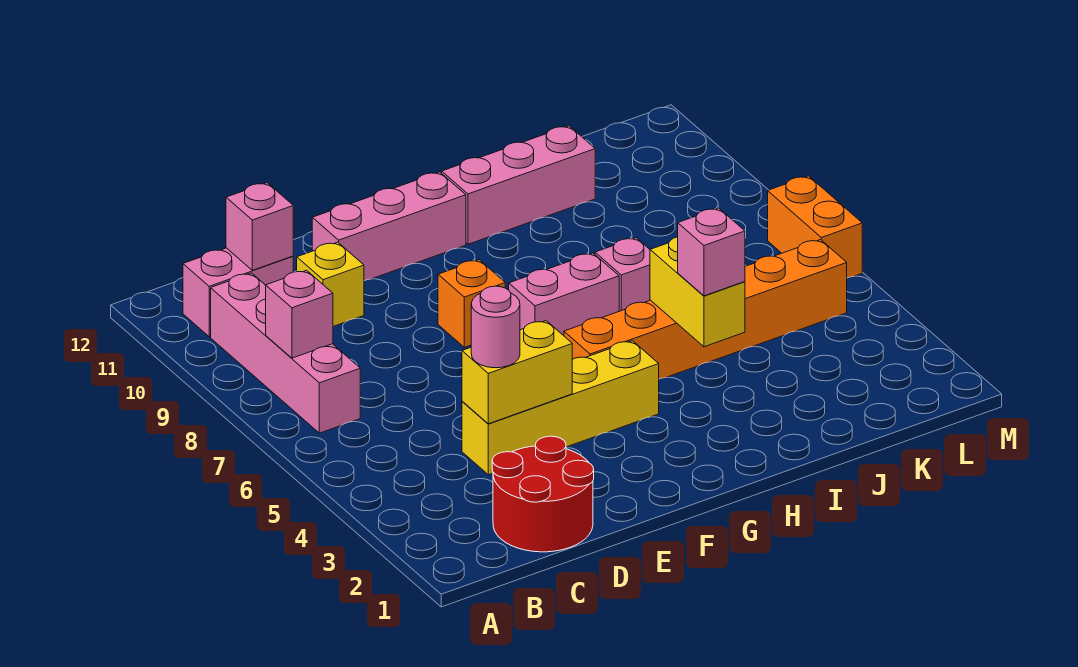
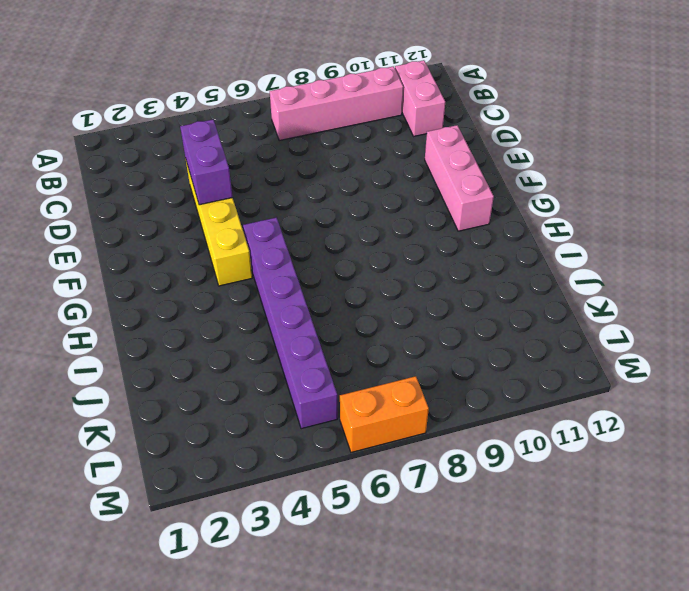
purple 1x2 brick [180,120,233,205] -> yellow 1x2 brick [462,321,572,424]
purple 1x6 brick [243,218,338,429] -> orange 1x6 brick [564,240,847,379]
none -> red 2x2 round brick [492,436,594,552]
none -> yellow 1x1 brick [297,242,364,326]
none -> orange 1x1 brick [438,260,505,347]

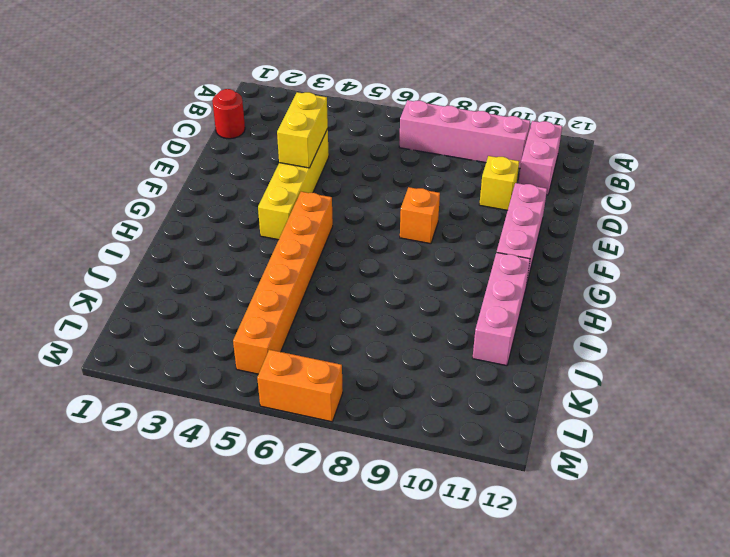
red 1x1 round brick [212,89,245,139] -> red 2x2 round brick [492,436,594,552]
none -> pink 1x2 brick [509,253,619,336]
none -> pink 1x1 brick [595,238,650,311]
none -> pink 1x1 brick [266,270,333,358]

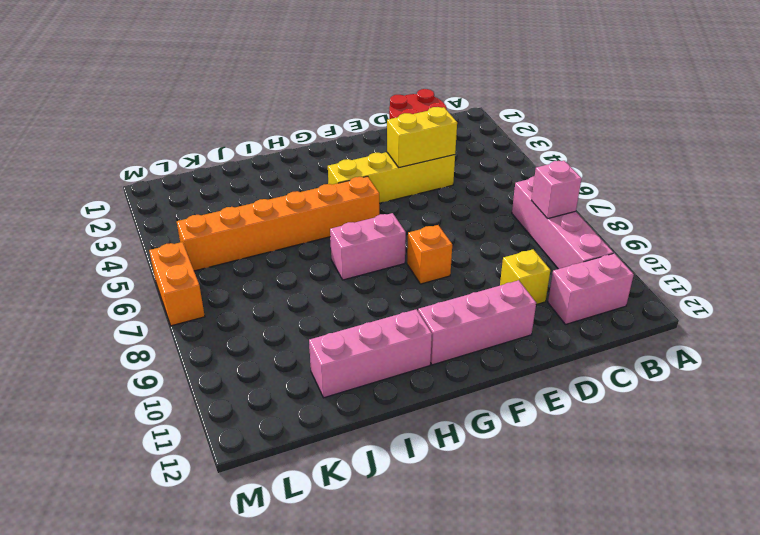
none -> pink 1x1 brick [595,238,650,311]
none -> pink 1x1 brick [226,183,293,270]
none -> yellow 1x2 brick [650,237,745,347]

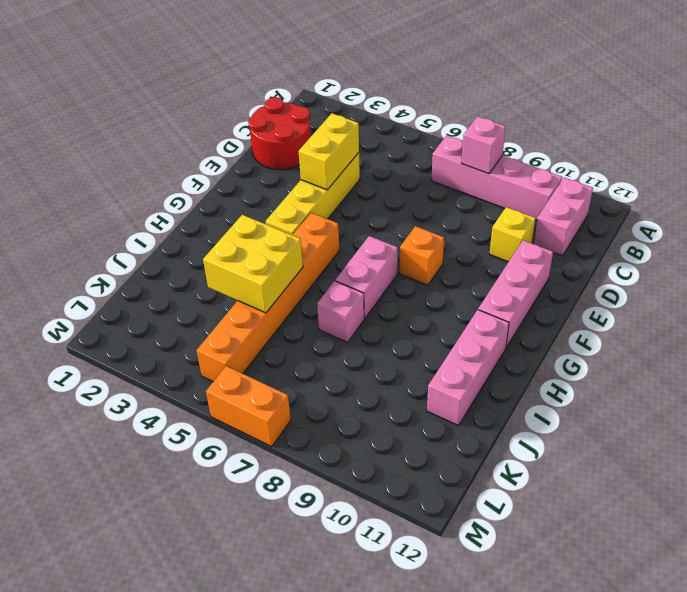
yellow 2x2 brick [203,215,303,313] -> yellow 1x2 brick [650,237,745,347]
none -> pink 1x1 brick [226,183,293,270]
none -> pink 1x1 round brick [471,286,520,368]
none -> pink 1x1 brick [678,208,745,296]

